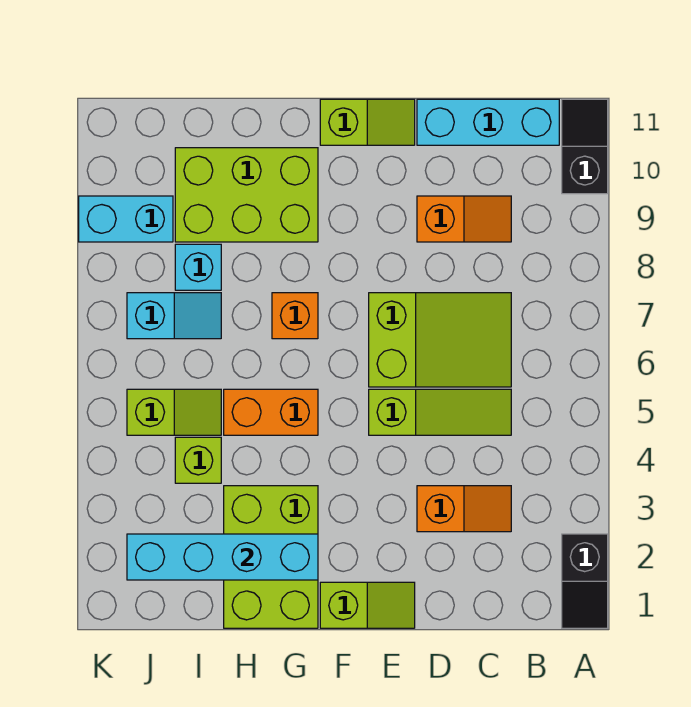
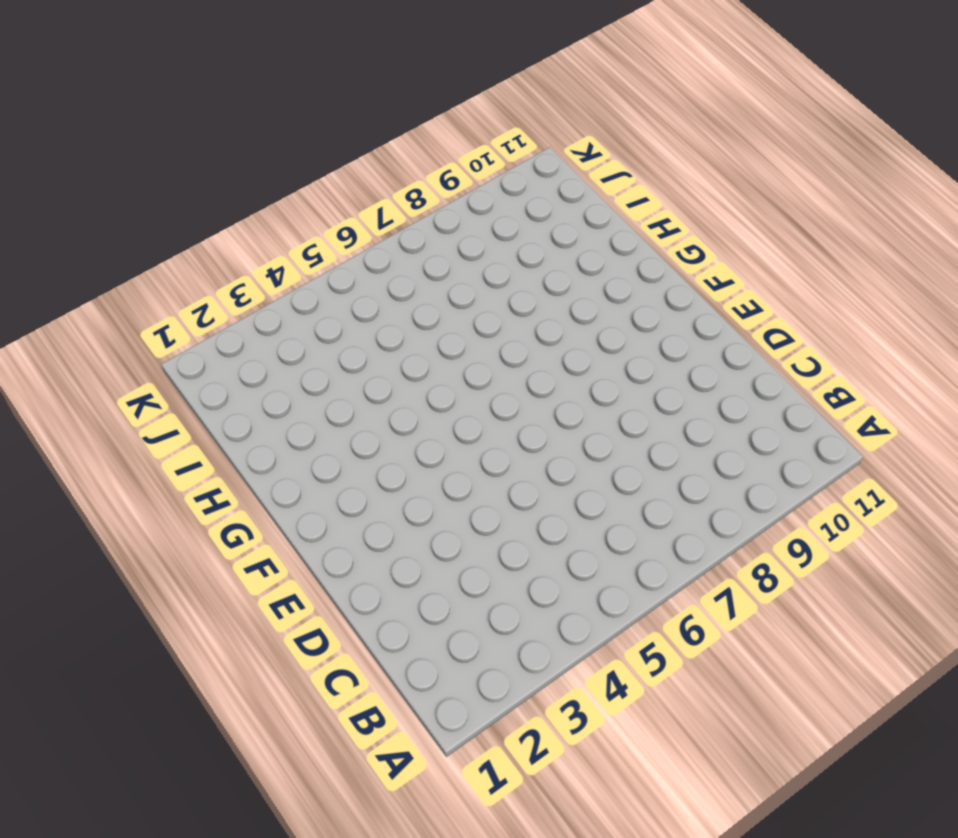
none -> black 1x2 slope [562,534,608,628]
none -> black 1x2 slope [562,99,608,194]
none -> cyan 1x3 brick [417,99,559,145]

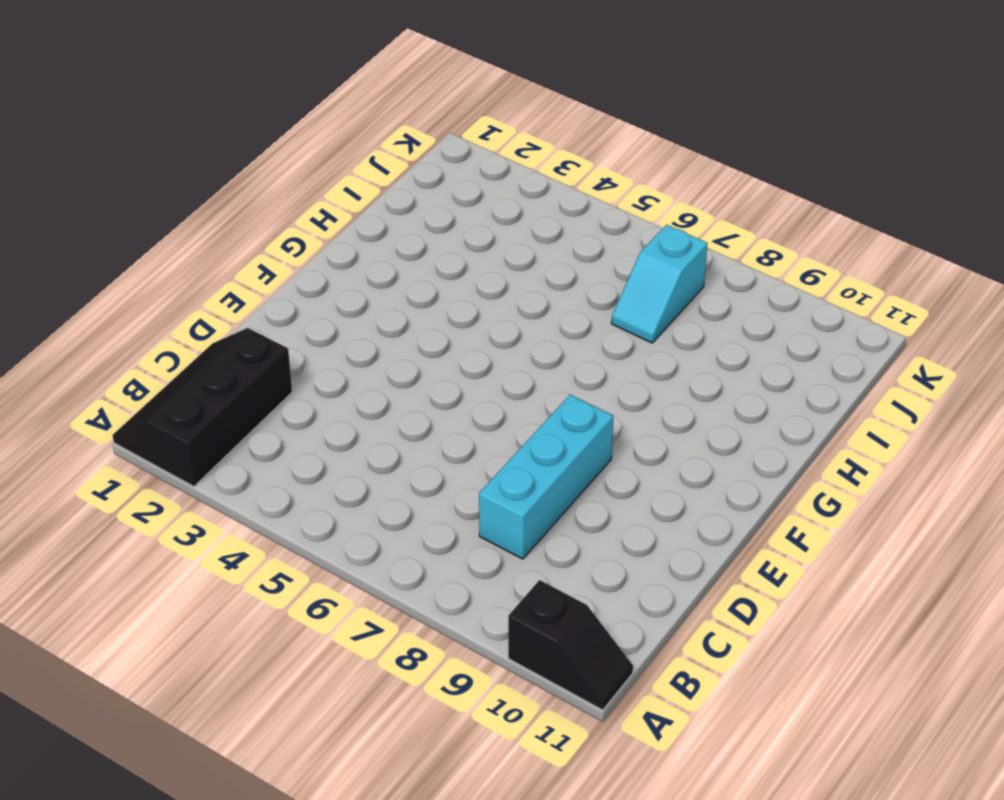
black 2x3 slope [113,328,292,486] -> black 1x2 slope [562,534,608,628]
cyan 1x3 brick [479,395,613,559] -> cyan 1x3 brick moved to [417,99,559,145]
none -> orange 1x2 slope [417,486,511,532]
none -> lime 1x3 slope [369,389,511,435]
none -> lime 2x3 slope [369,293,511,387]

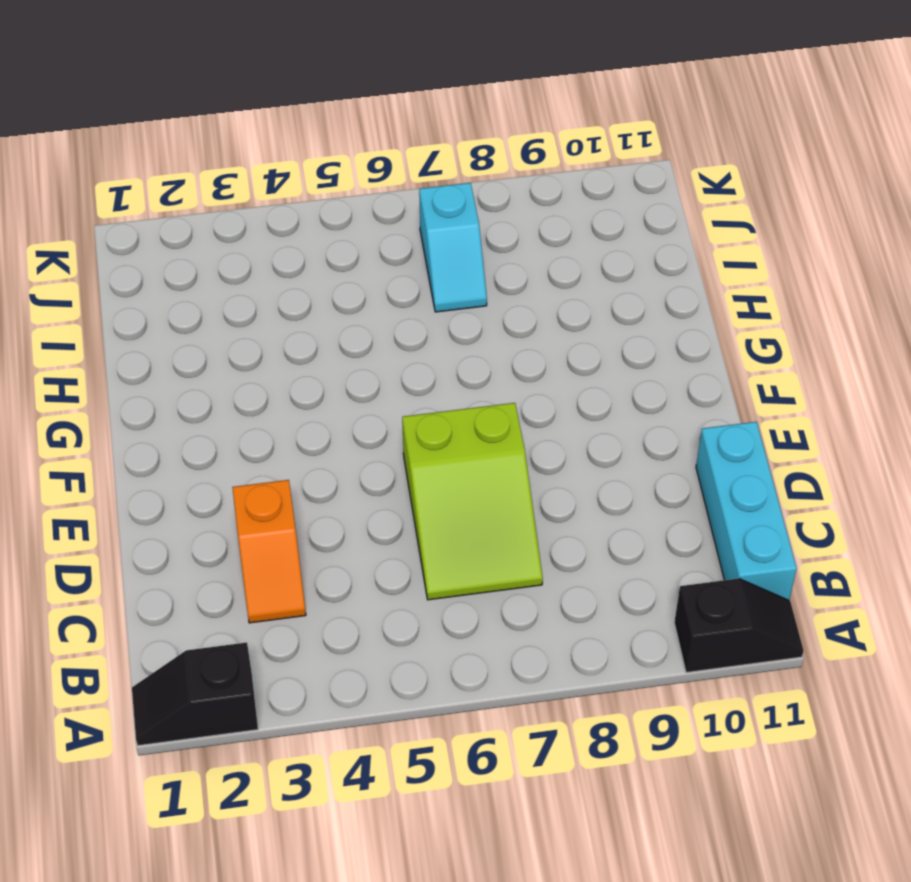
none -> lime 1x3 slope [369,389,511,435]
none -> orange 1x2 slope [417,196,511,242]
none -> lime 1x2 slope [320,582,415,628]

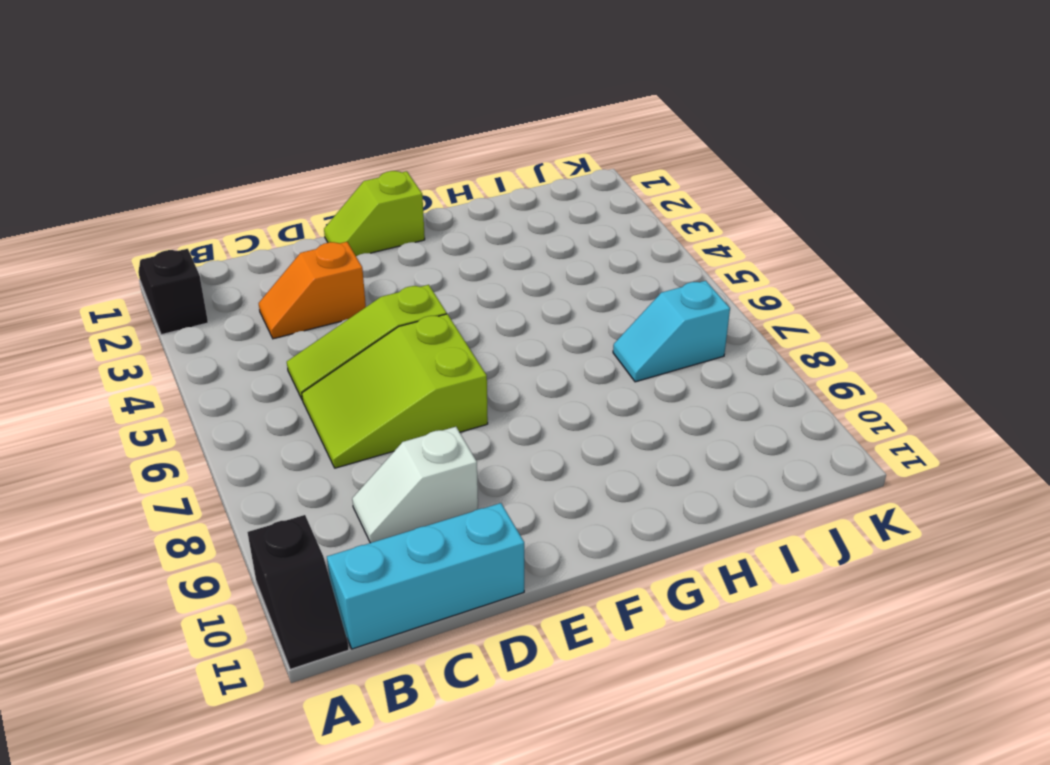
white 1x2 slope [352,427,478,543] -> orange 1x2 slope [417,196,511,242]
none -> lime 1x2 slope [320,99,415,145]
none -> lime 2x3 brick [224,486,318,628]
none -> orange 1x2 brick [224,389,318,435]

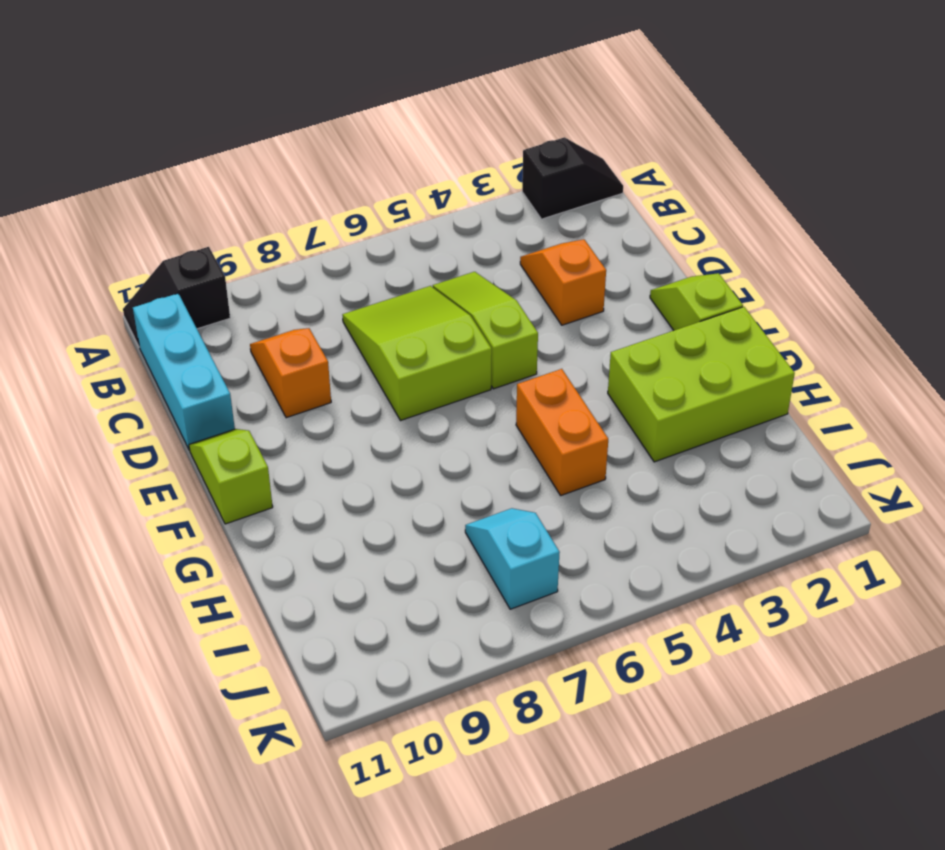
none -> orange 1x1 brick [272,293,318,339]
none -> lime 2x3 brick [175,148,318,242]
none -> lime 1x1 brick [175,437,221,483]

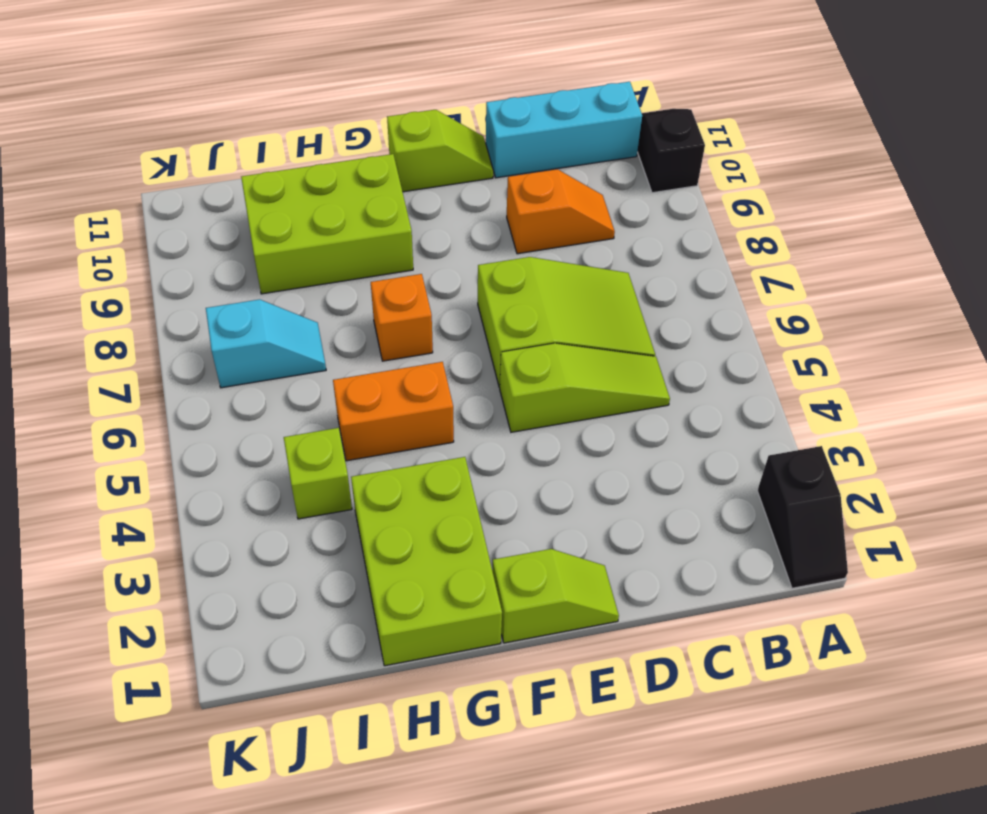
none -> orange 1x2 slope [417,486,511,532]
none -> lime 1x2 slope [127,389,221,435]
none -> cyan 1x1 brick [175,244,221,290]

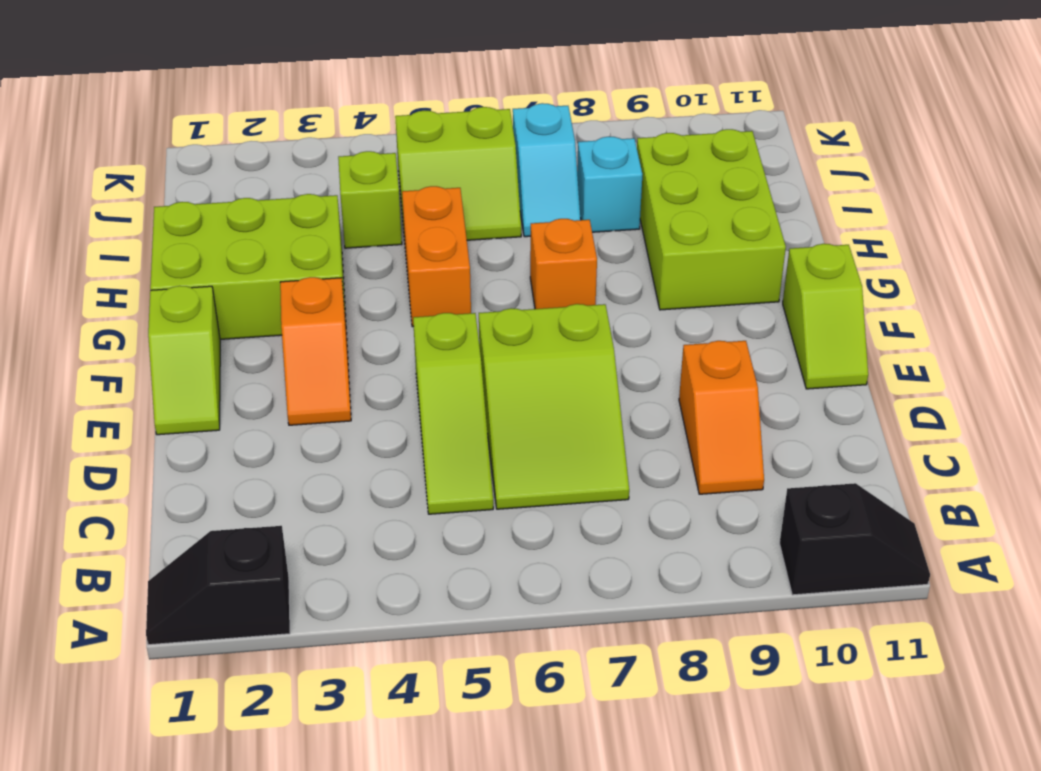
orange 1x2 slope [280,277,351,425] -> orange 1x2 slope moved to [417,486,511,532]
lime 2x2 slope [395,107,521,240] -> lime 1x2 slope [127,389,221,435]
none -> cyan 1x3 brick [417,99,559,145]
none -> cyan 1x2 brick [79,196,173,242]
none -> cyan 1x4 brick [127,534,318,580]

